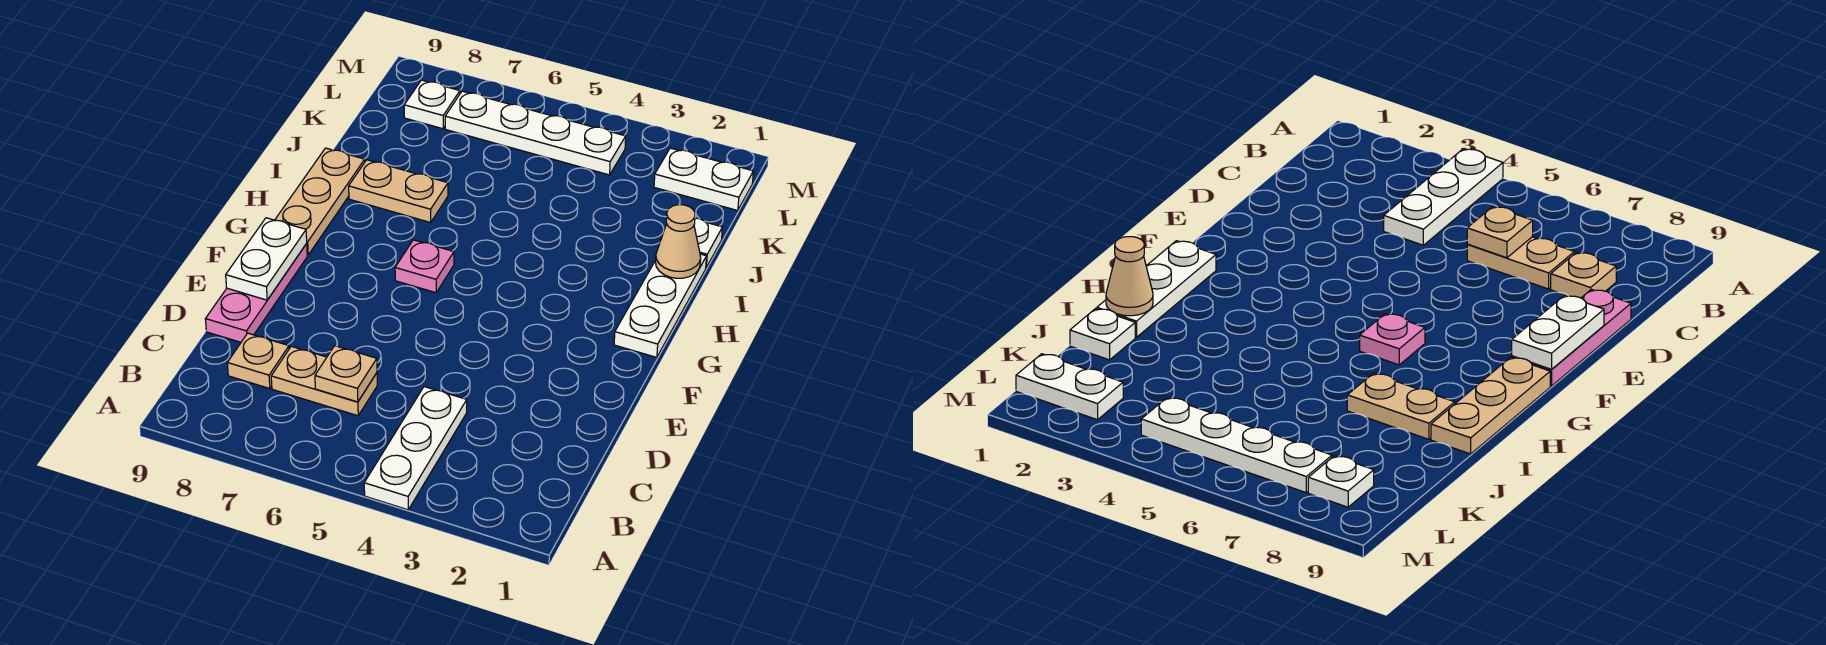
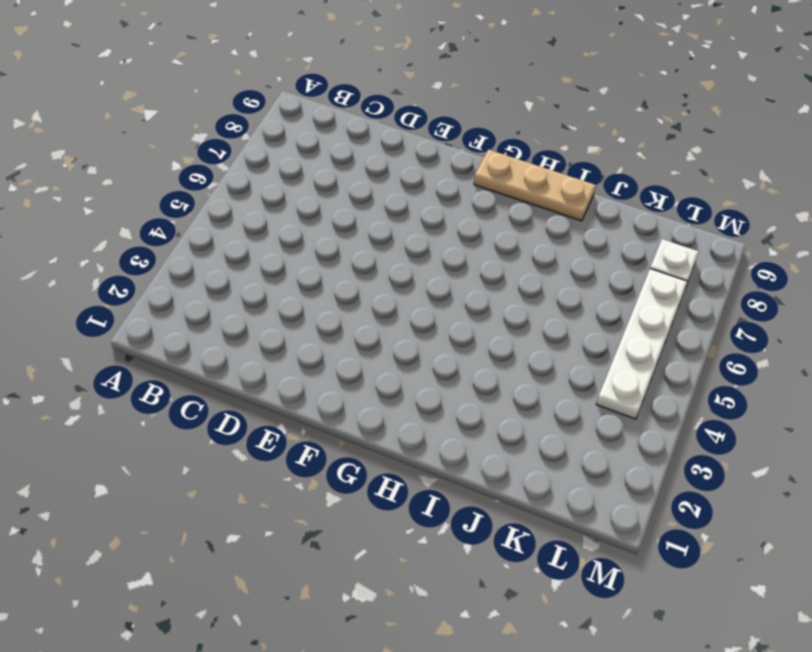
none -> white 1x3 plate [364,387,467,510]
none -> tan 1x2 plate [271,346,377,416]
none -> tan 1x1 plate [227,333,289,389]

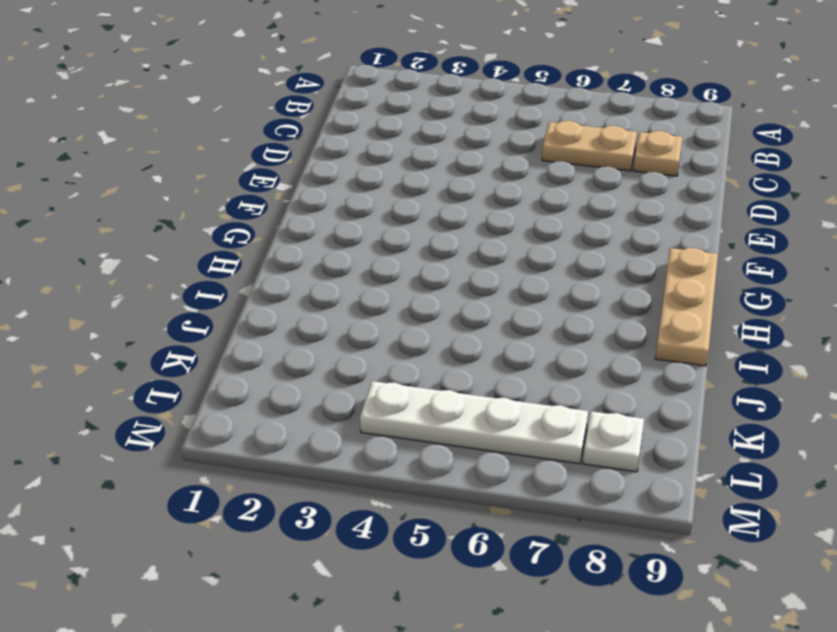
none -> white 1x3 plate [364,387,467,510]
none -> pink 1x3 plate [206,244,307,342]
none -> white 1x3 plate [614,254,707,357]

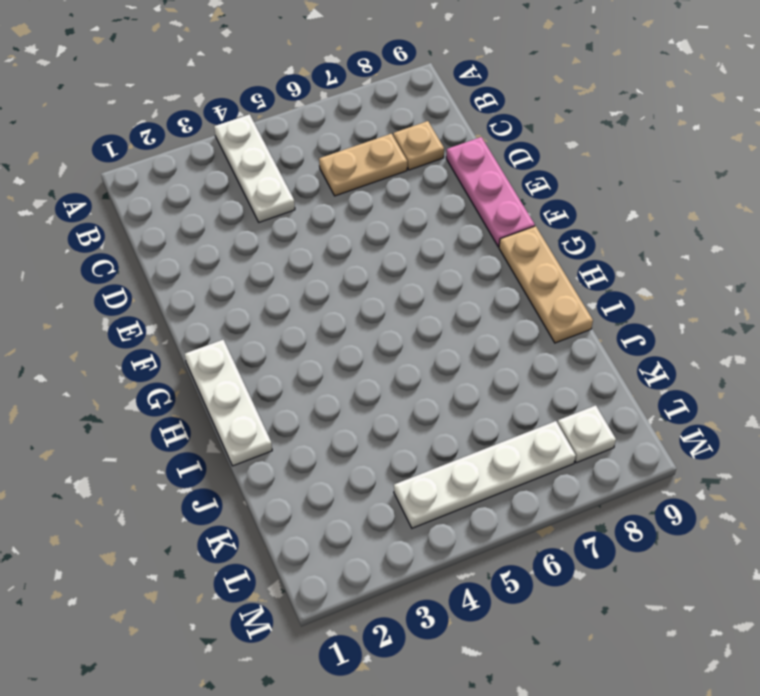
none -> pink 1x1 plate [395,240,454,293]
none -> tan 1x2 plate [349,160,448,223]
none -> white 1x1 plate [694,218,722,267]

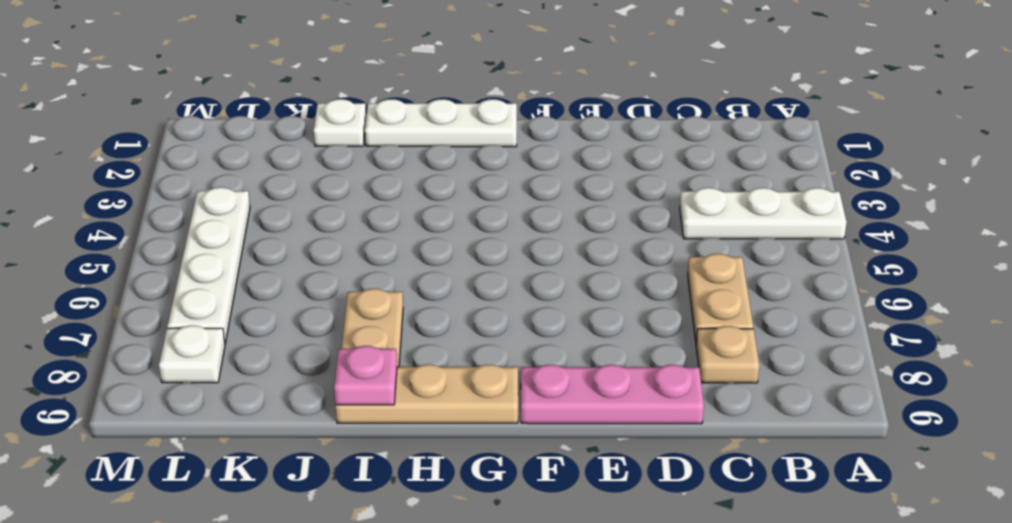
pink 1x1 plate [334,346,397,405] -> pink 1x1 plate moved to [395,240,454,293]
none -> white 1x2 plate [654,148,753,211]
none -> tan 1x1 plate [315,346,377,402]
none -> white 1x2 plate [226,218,307,300]

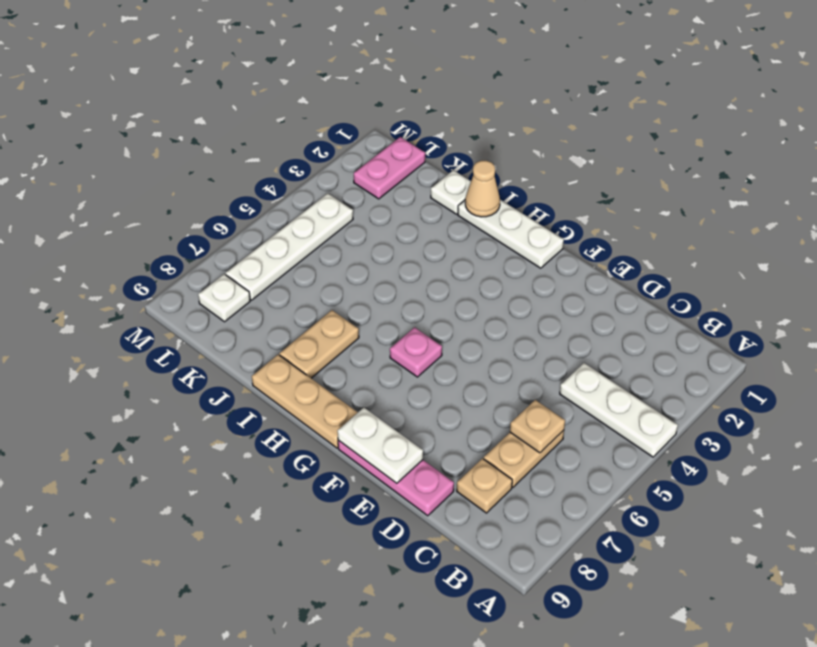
pink 1x2 plate [354,137,425,199] -> white 1x2 plate [654,148,753,211]

